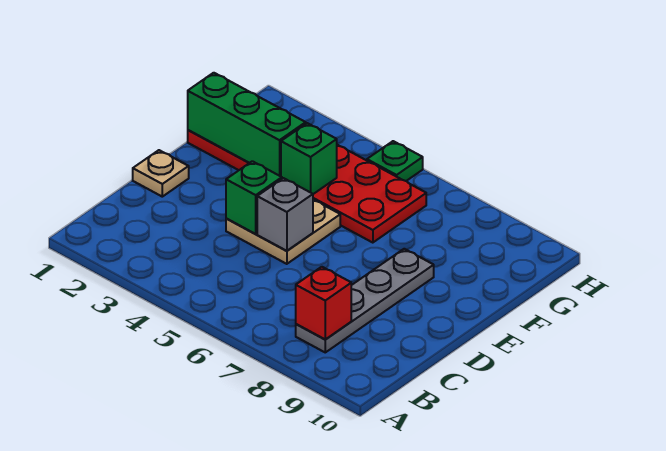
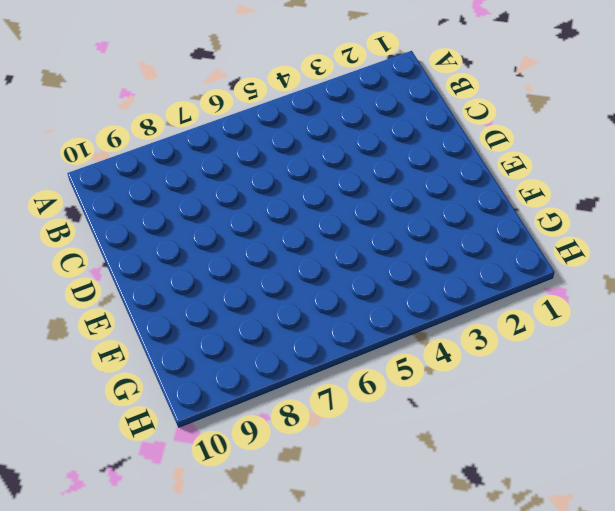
none -> grey 1x4 plate [296,249,434,352]
none -> tan 1x1 plate [133,150,189,197]

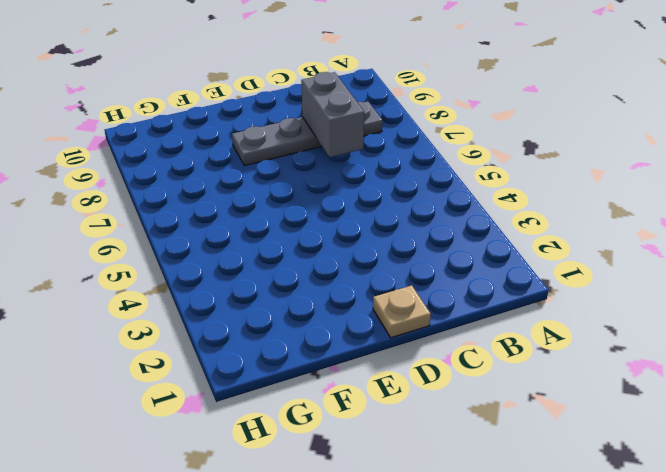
grey 1x2 brick [301,72,364,157] -> none
none -> tan 2x2 plate [226,200,340,264]
none -> red 2x6 plate [188,130,426,243]

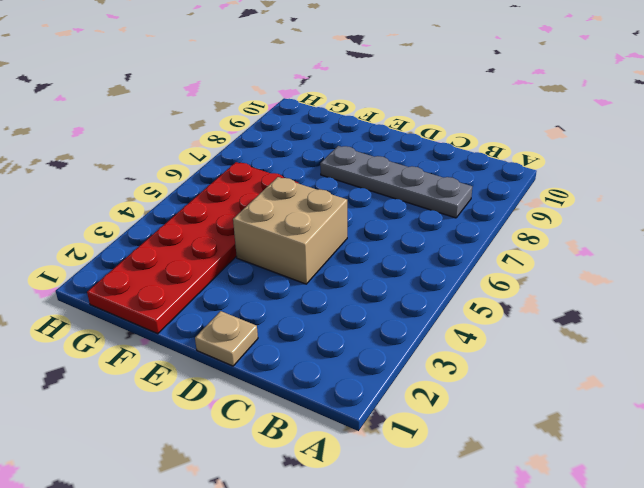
tan 2x2 brick [233,177,347,284] -> tan 2x2 plate [226,200,340,264]
none -> green 1x1 plate [367,141,423,181]
none -> red 1x1 brick [296,267,351,340]

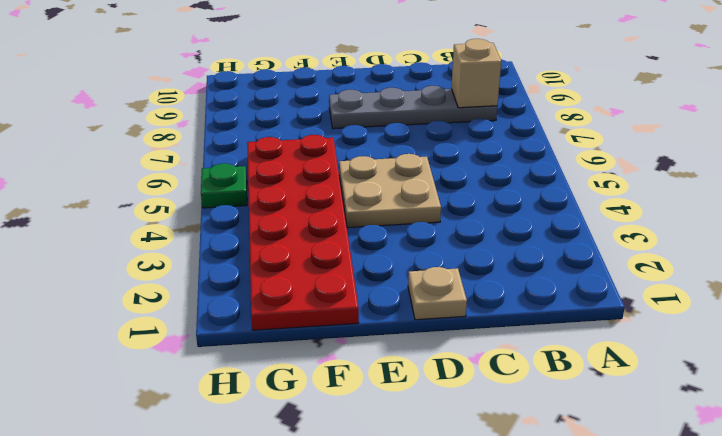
tan 1x1 brick [451,39,501,108] -> red 1x1 brick [296,267,351,340]
none -> green 1x1 brick [226,161,282,234]
none -> grey 1x1 brick [257,178,313,251]

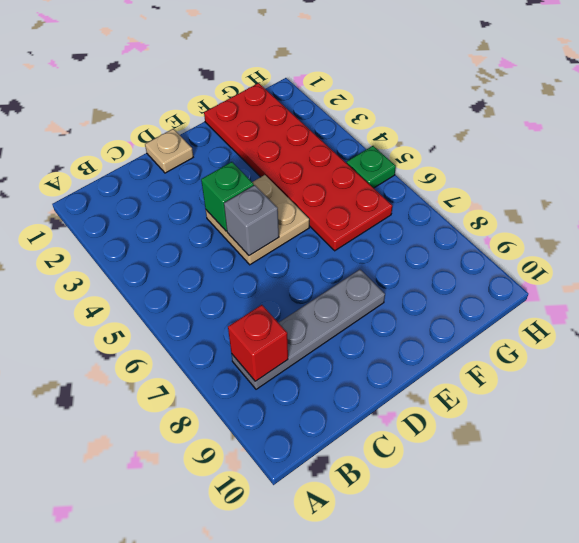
none -> green 1x3 brick [188,73,306,176]
none -> green 1x1 brick [281,123,337,194]

